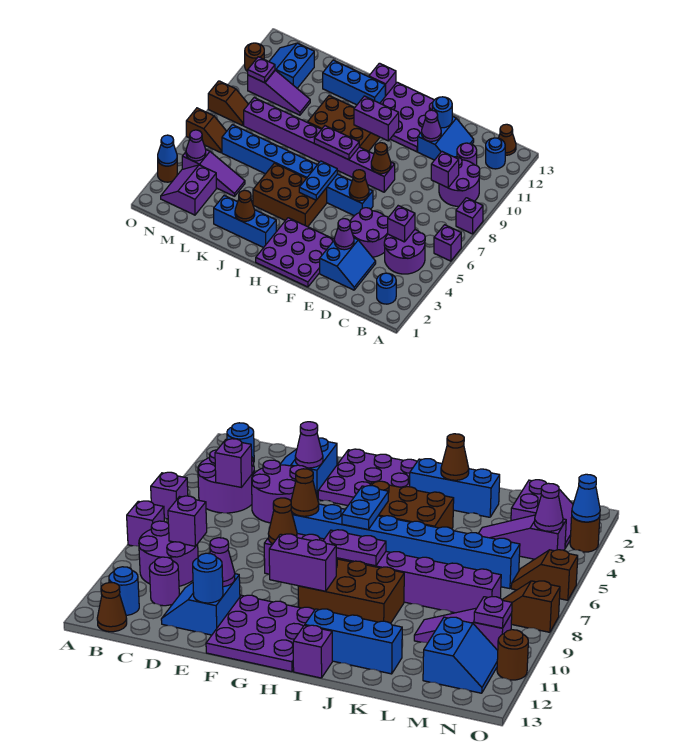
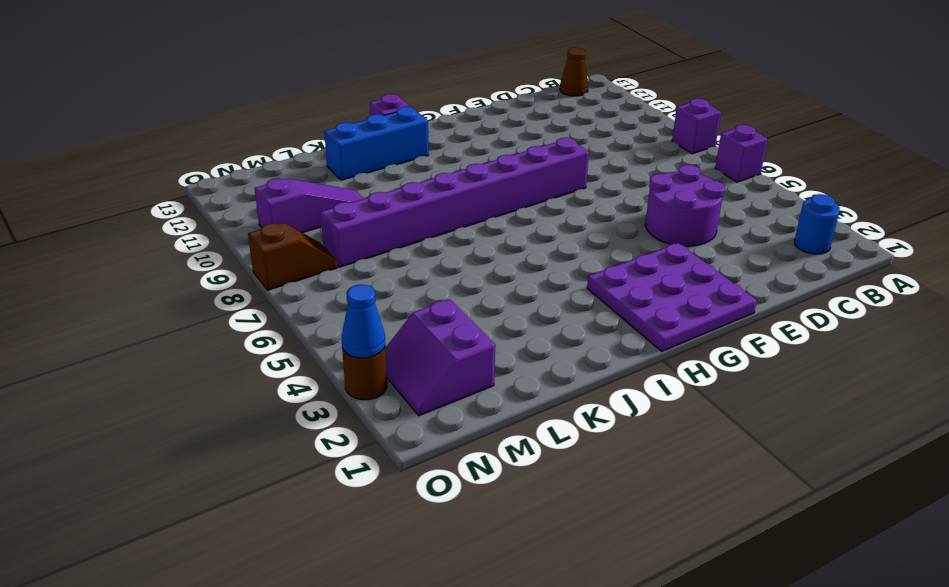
none -> purple 2x2 round brick [384,230,425,274]
none -> purple 2x2 round brick [439,157,480,206]
none -> blue 1x1 round brick [486,138,505,169]
none -> purple 1x1 round brick [457,143,477,165]

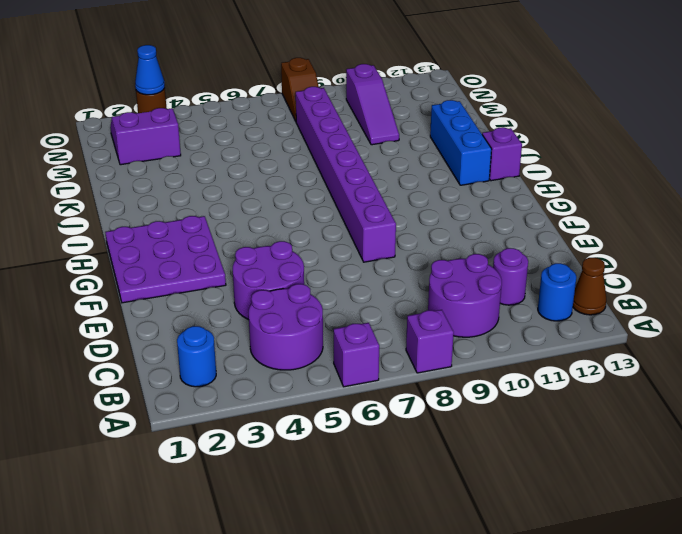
none -> blue 2x2 slope [320,238,376,290]
none -> blue 2x2 slope [418,116,474,160]
none -> blue 1x8 brick [222,125,373,216]
none -> purple 3x3 plate [380,82,434,152]

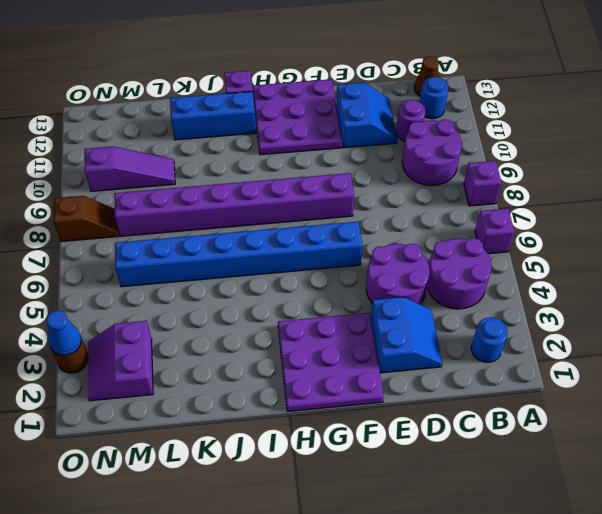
none -> brown 2x3 brick [253,163,327,227]
none -> brown 2x3 brick [308,96,380,151]
none -> blue 1x3 brick [214,196,276,248]
none -> purple 1x3 slope [182,150,245,196]

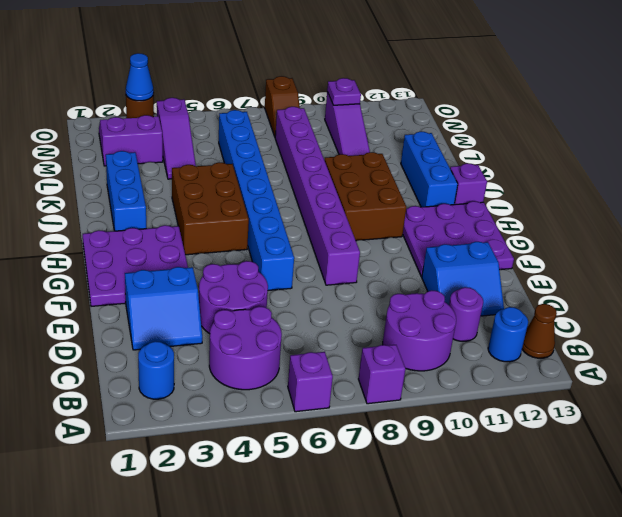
none -> blue 2x2 slope [269,43,314,88]
none -> brown 1x2 slope [186,108,227,153]
none -> brown 1x1 round brick [245,43,264,72]
none -> purple 1x1 brick [388,206,415,242]

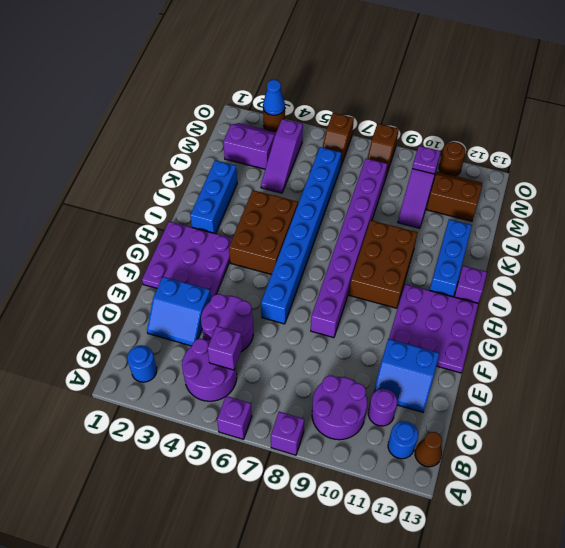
brown 2x2 slope [427,172,482,221] -> blue 2x2 slope [269,43,314,88]
none -> purple 1x1 brick [431,152,459,188]
none -> purple 1x1 cone [334,219,354,250]
none -> purple 1x1 cone [422,110,441,141]
none -> blue 1x1 round brick [432,97,452,128]

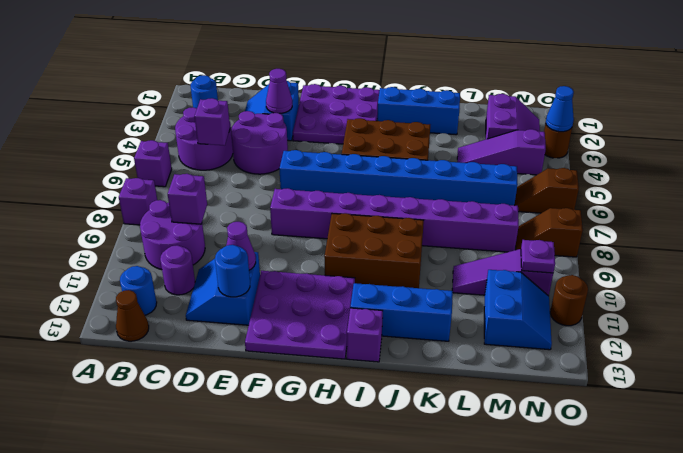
none -> brown 1x1 cone [349,170,369,201]
none -> brown 1x1 cone [371,143,391,174]
none -> purple 1x2 brick [354,96,399,141]
none -> blue 1x2 plate [299,161,337,200]

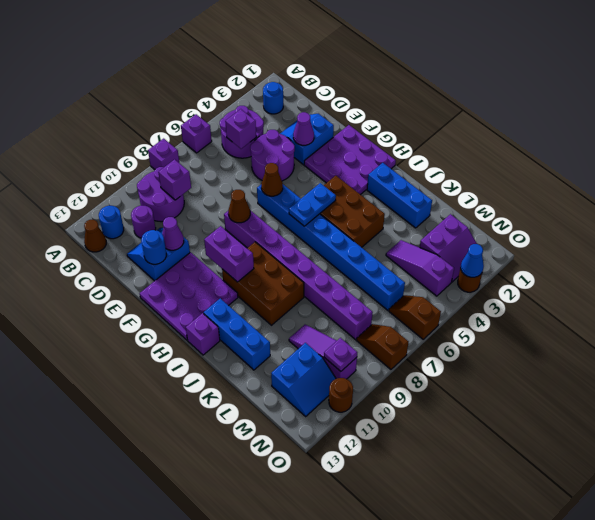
none -> purple 1x2 plate [314,126,360,160]
none -> brown 1x1 cone [235,190,255,221]
none -> purple 1x1 cone [186,130,206,161]

